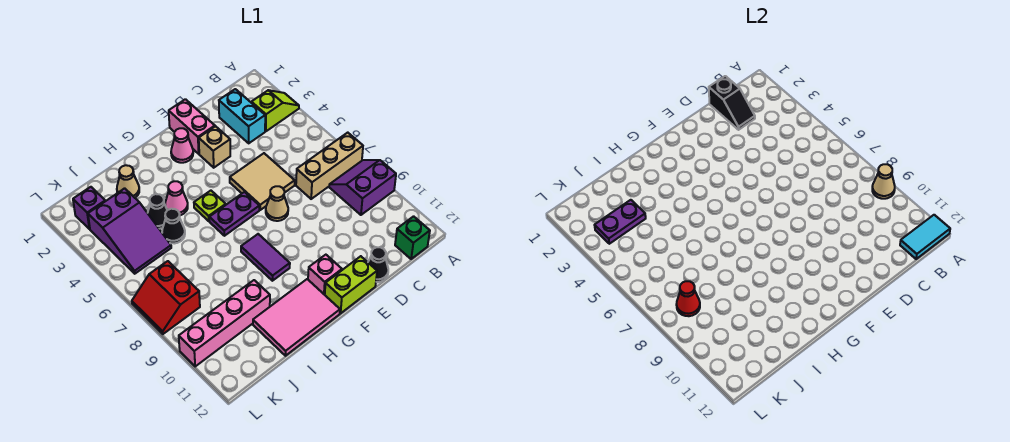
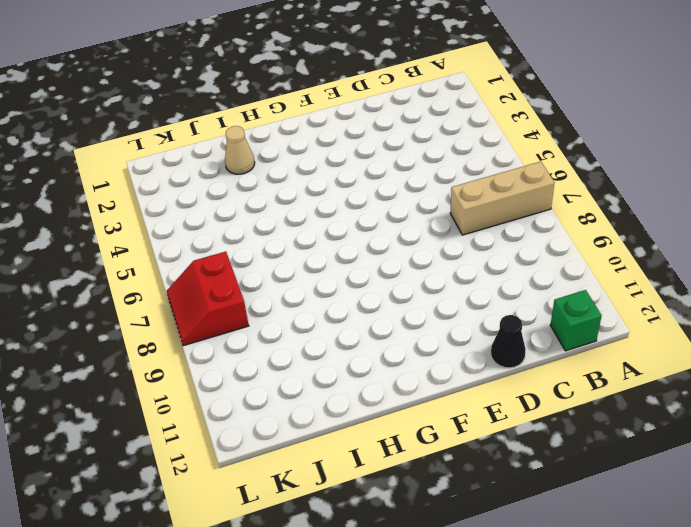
none -> lime 1x2 slope [251,90,299,131]
none -> purple 2x2 slope [329,160,396,215]
none -> cyan 1x2 brick [219,89,265,143]
none -> tan 2x2 tile [230,153,295,210]

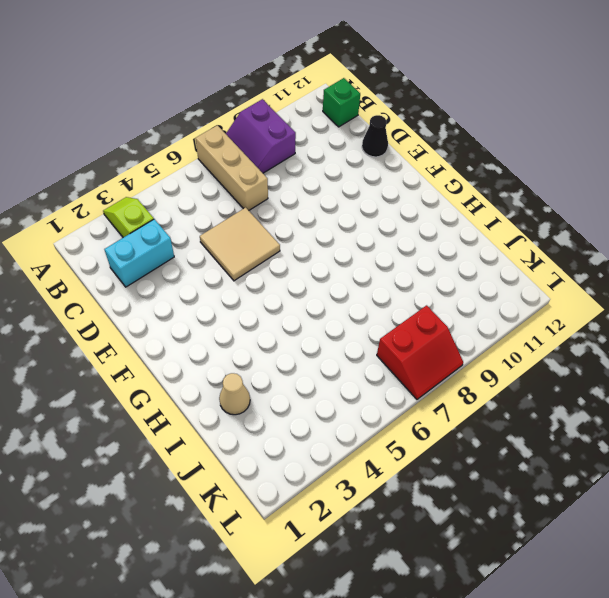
none -> pink 1x2 brick [169,99,215,154]
none -> tan 1x1 brick [199,126,230,168]
none -> tan 1x1 cone [266,186,288,221]
none -> lime 1x2 brick [325,256,377,313]

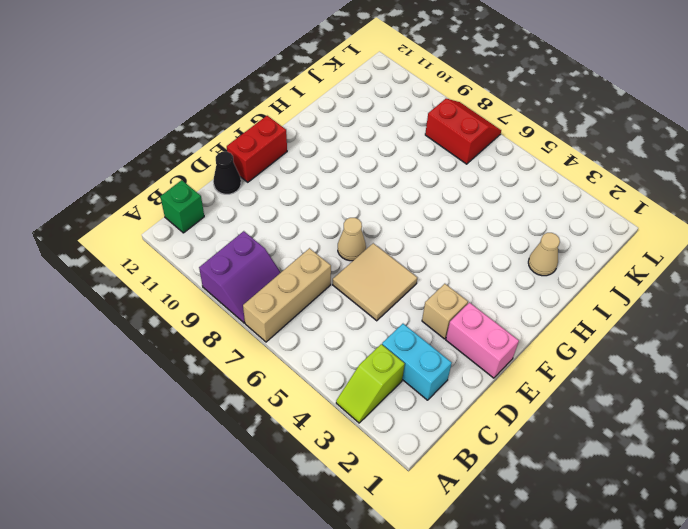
red 1x2 brick [227,116,287,182] -> lime 1x2 brick [325,256,377,313]
none -> pink 1x1 cone [171,128,193,163]
none -> purple 1x2 plate [209,192,259,236]
none -> pink 1x1 brick [308,255,342,295]
none -> lime 1x1 plate [194,191,226,221]

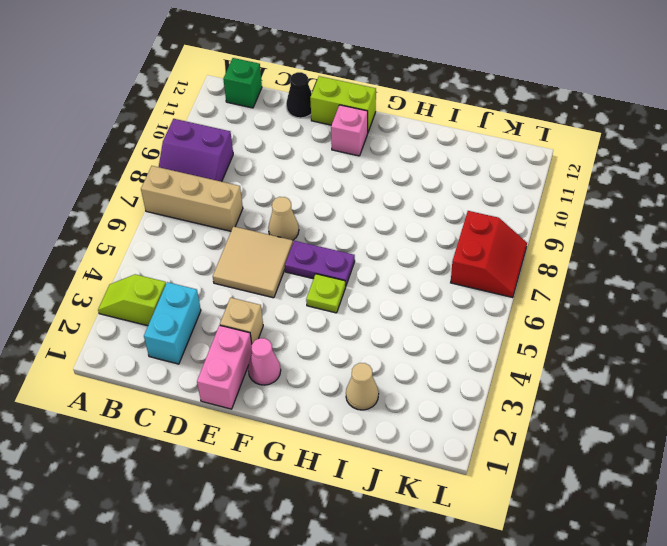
none -> purple 1x2 tile [241,234,290,281]
none -> pink 2x3 tile [253,279,340,356]
none -> pink 1x1 cone [165,181,188,215]
none -> black 1x1 cone [148,194,167,229]

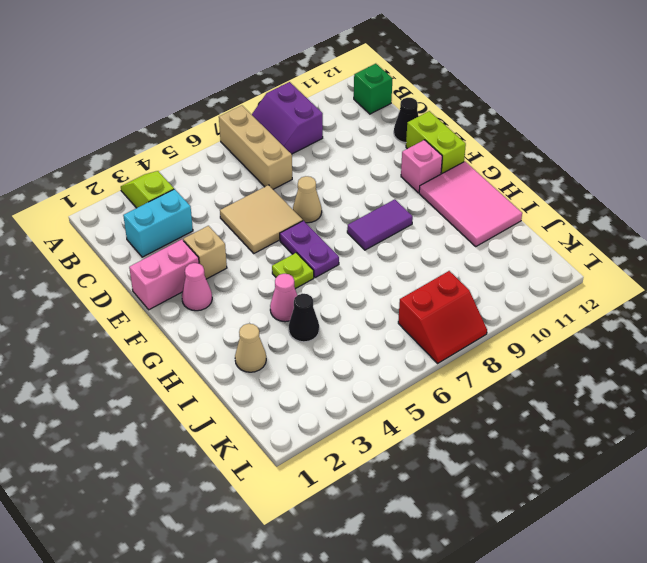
none -> black 1x1 cone [162,209,185,244]
none -> pink 1x4 brick [179,280,270,366]
none -> purple 2x3 slope [88,188,171,274]
none -> purple 1x1 brick [73,187,105,229]

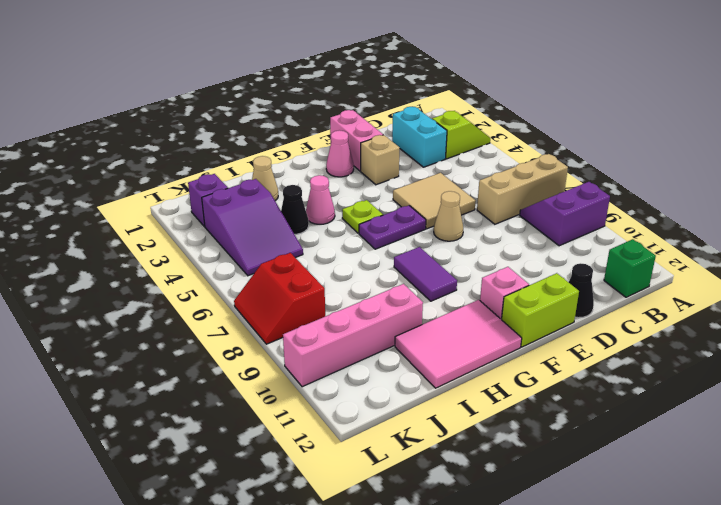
none -> black 1x1 cone [162,209,185,244]
none -> tan 1x1 cone [872,164,895,199]
none -> cyan 1x2 tile [900,215,950,259]
none -> black 1x2 slope [709,76,755,130]

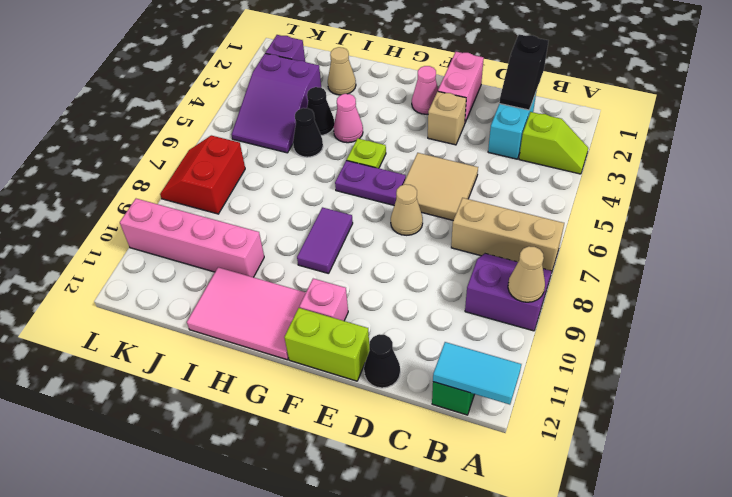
none -> purple 1x2 plate [595,200,646,244]
none -> red 1x1 cone [676,281,700,316]

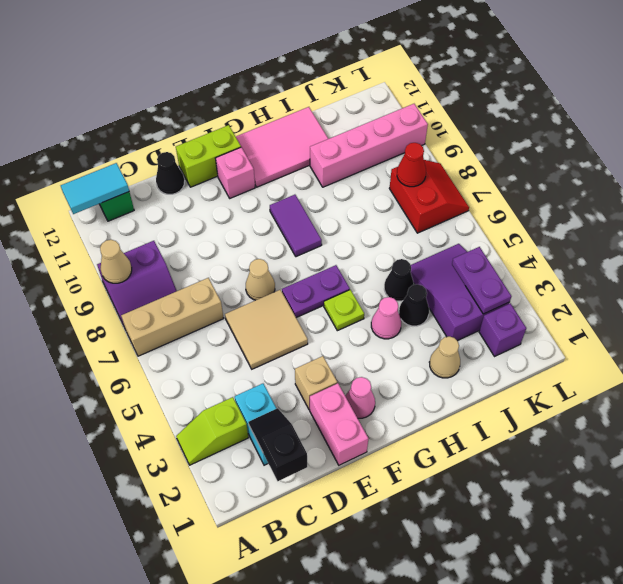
purple 1x2 plate [452,247,511,314] -> purple 1x2 plate turned to [595,200,646,244]

